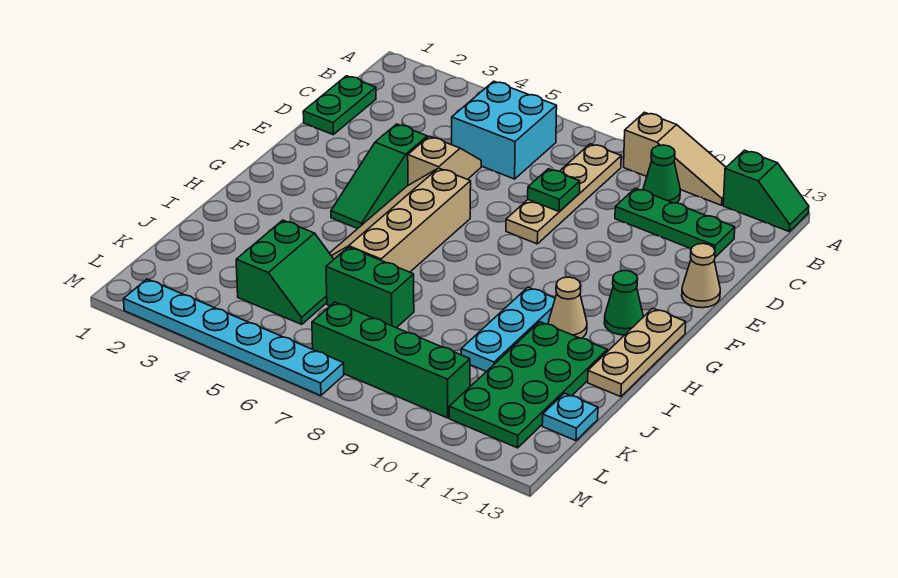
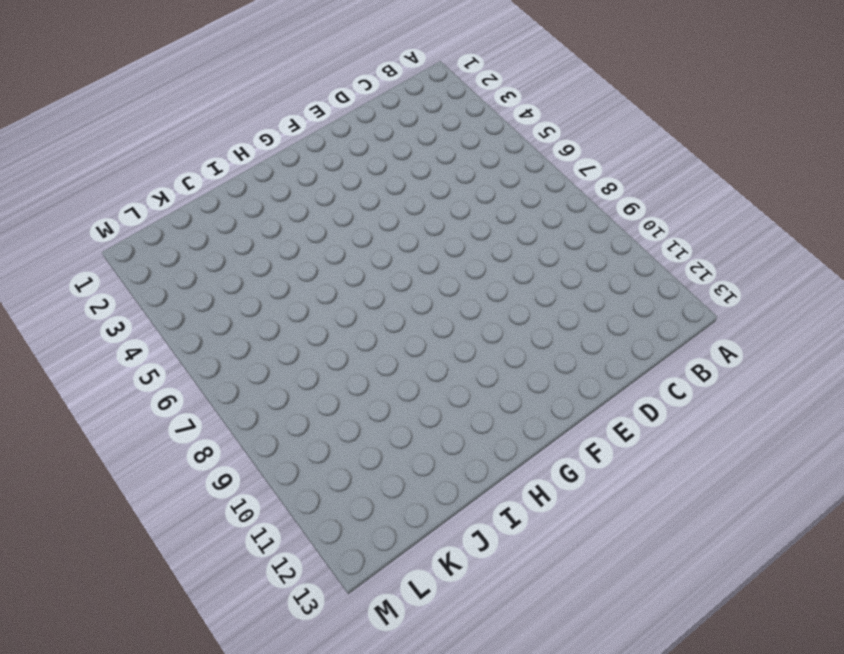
none -> tan 1x3 slope [624,112,726,205]
none -> green 1x2 slope [723,150,809,232]
none -> cyan 2x2 brick [451,81,557,179]

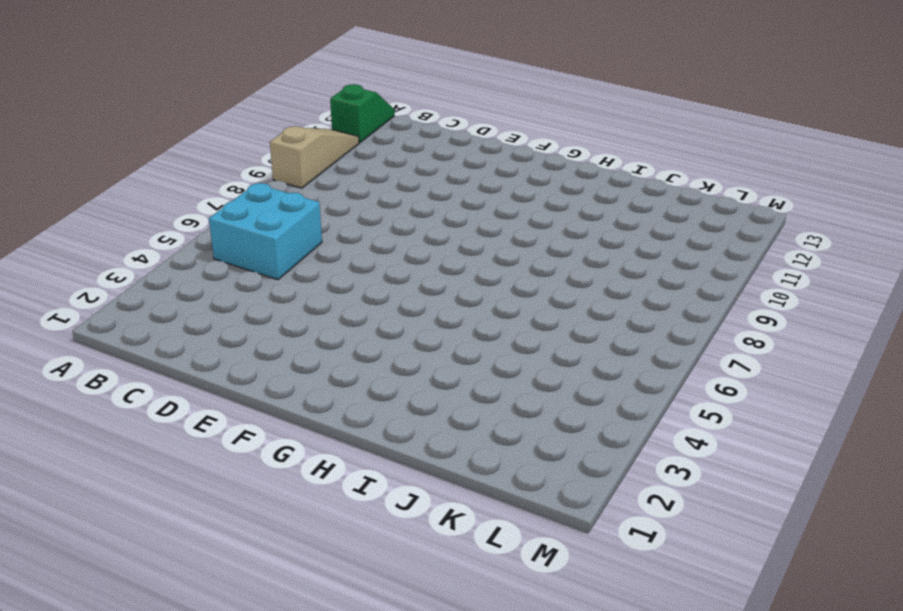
none -> tan 1x4 plate [506,144,621,244]
none -> green 1x1 cone [643,145,680,203]
none -> green 1x2 plate [303,76,376,135]

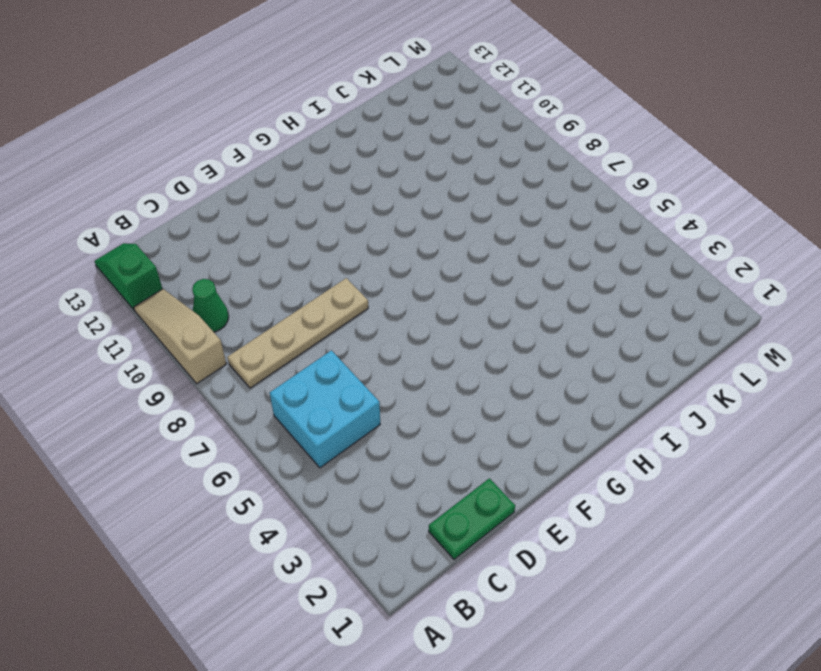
none -> green 1x3 plate [615,188,735,257]
none -> tan 1x2 slope [408,136,481,185]
none -> green 1x3 slope [331,124,427,229]

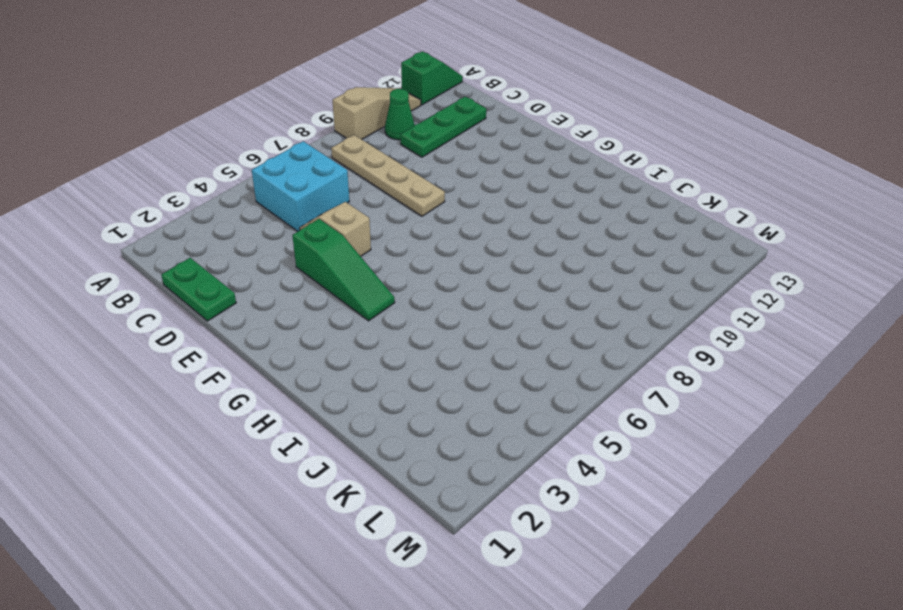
none -> tan 1x1 cone [682,243,720,308]
none -> tan 2x4 slope [330,168,471,272]
none -> green 1x1 cone [604,270,643,335]

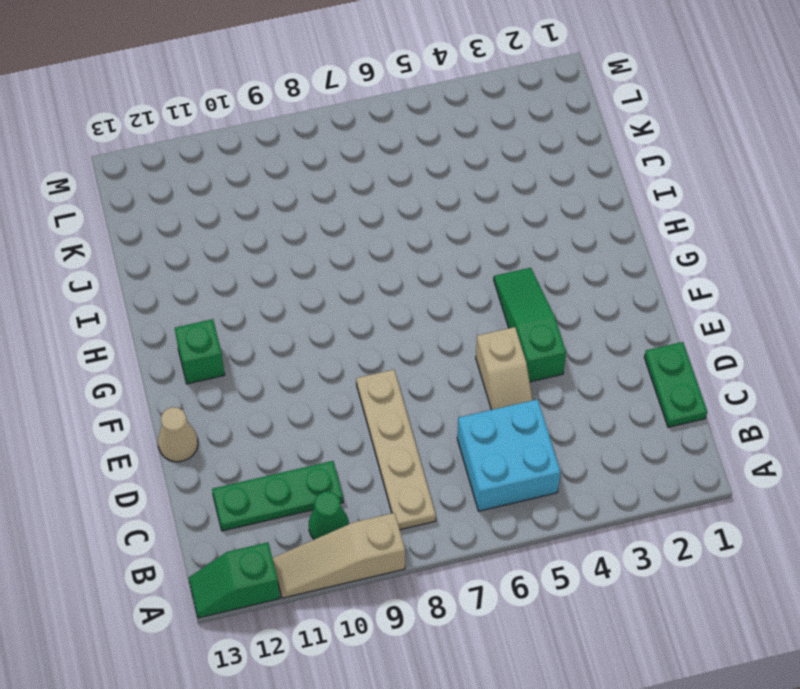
green 1x1 brick [175,319,225,384] -> green 1x1 cone [604,270,643,335]
none -> tan 2x4 slope [330,168,471,272]
none -> tan 1x3 plate [588,308,686,397]
none -> cyan 1x3 plate [461,287,555,372]

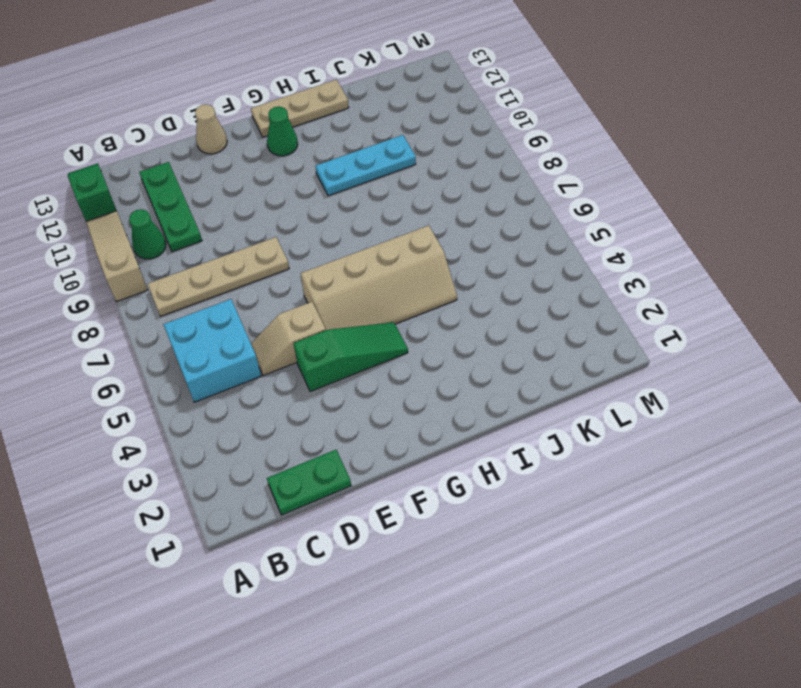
none -> tan 1x1 cone [548,277,587,338]
none -> green 2x4 plate [449,322,607,448]
none -> green 2x2 slope [236,220,334,324]

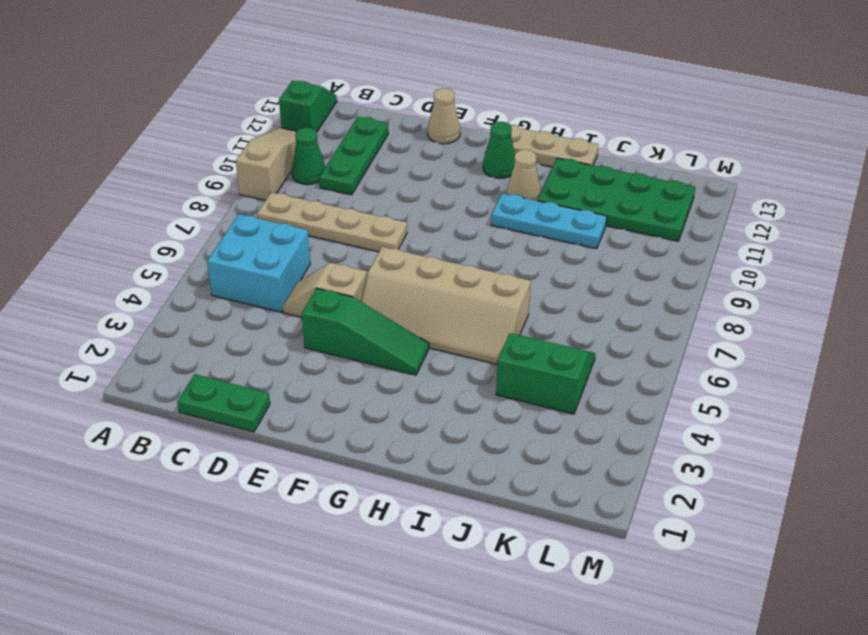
none -> green 1x2 brick [326,247,414,328]
none -> cyan 1x1 plate [542,393,598,441]
none -> green 1x4 brick [312,302,470,418]

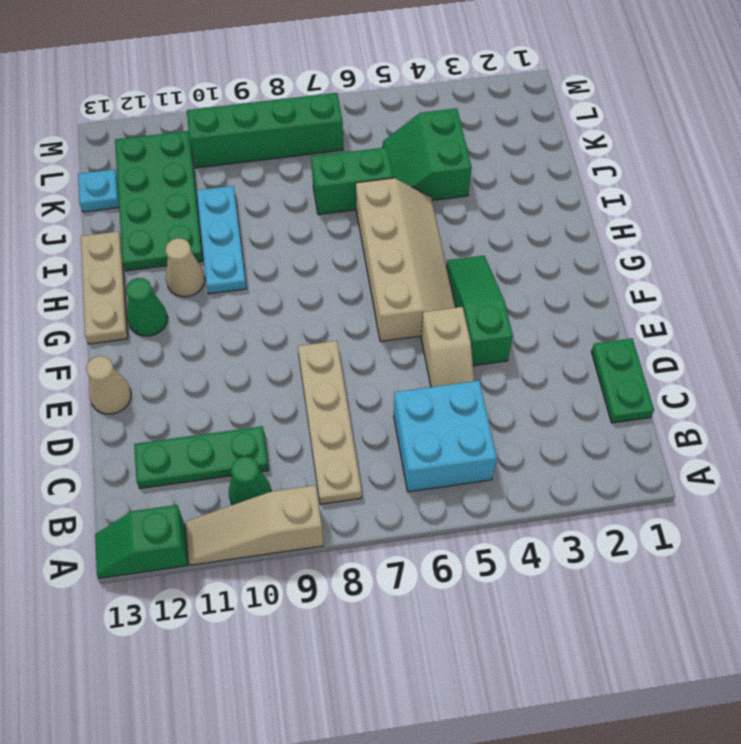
none -> cyan 1x6 plate [124,279,344,396]
none -> green 1x1 plate [528,169,580,212]

